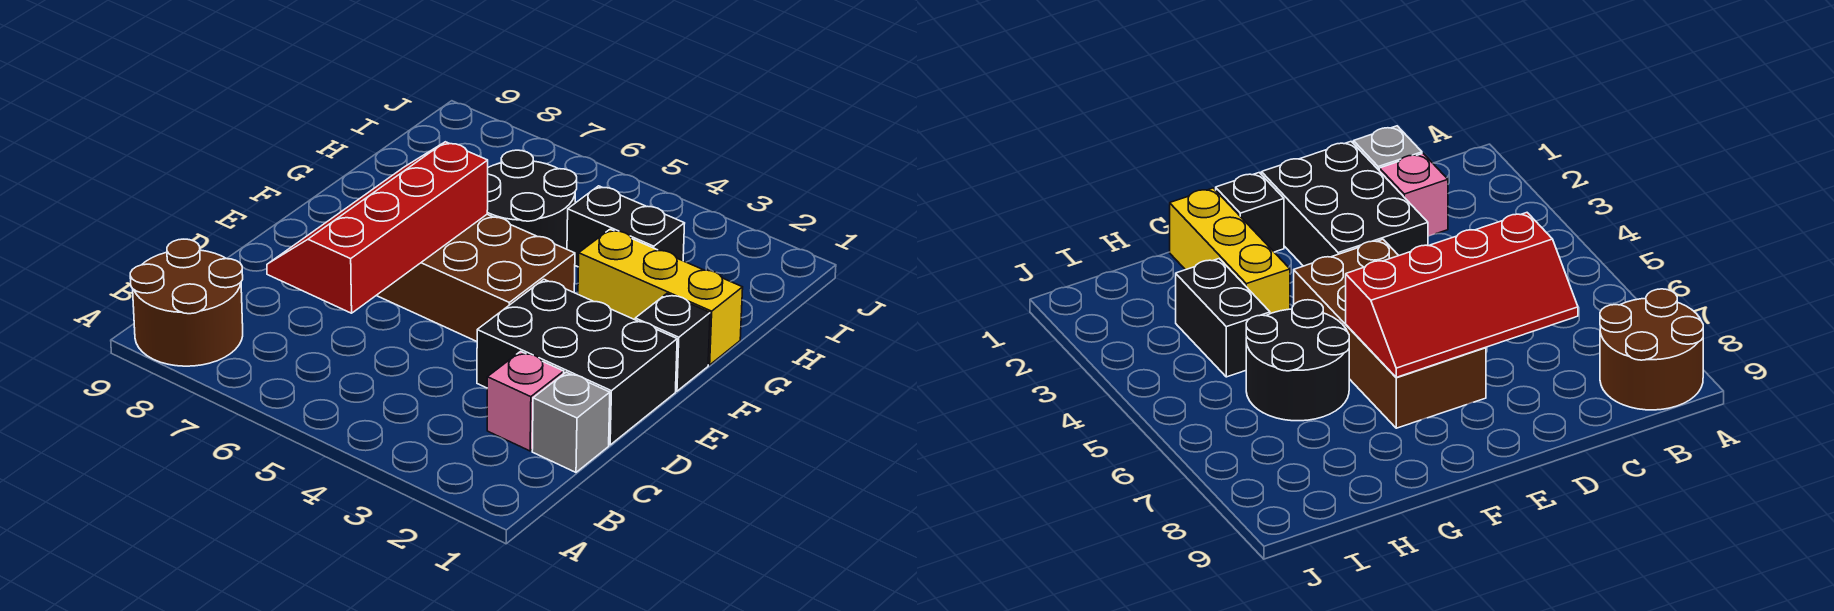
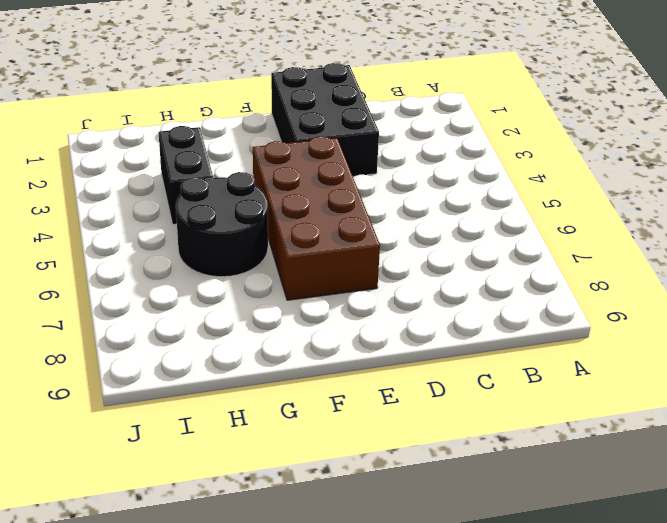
none -> brown 2x2 round brick [130,239,243,366]
none -> grey 1x1 brick [532,372,610,472]

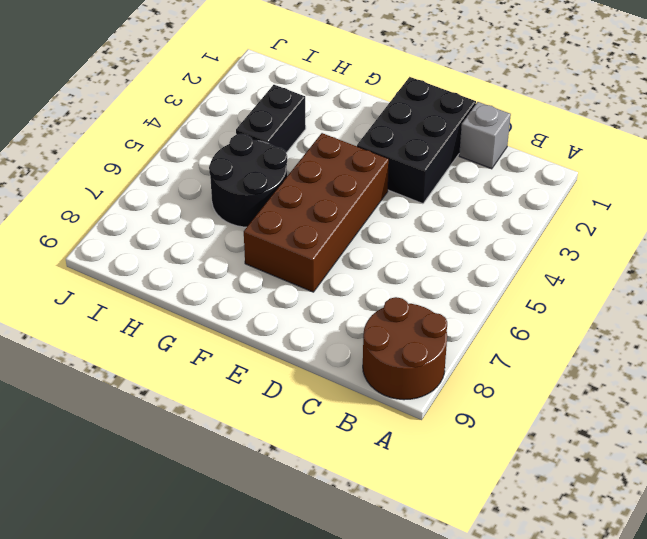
none -> pink 1x1 brick [487,351,564,451]
none -> black 1x1 brick [635,294,710,391]

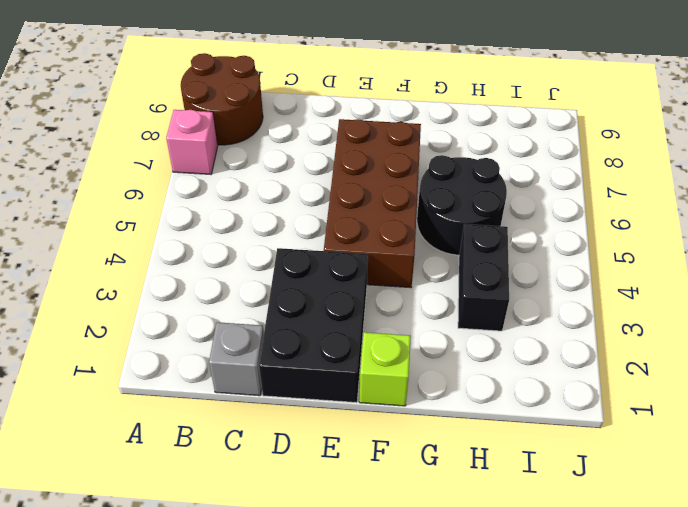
pink 1x1 brick [166,110,218,174] -> pink 1x1 brick moved to [487,351,564,451]
lime 1x1 brick [359,332,411,406] -> black 1x1 brick [635,294,710,391]
none -> yellow 1x3 brick [578,229,743,365]
none -> red 2x4 slope [267,142,488,313]

